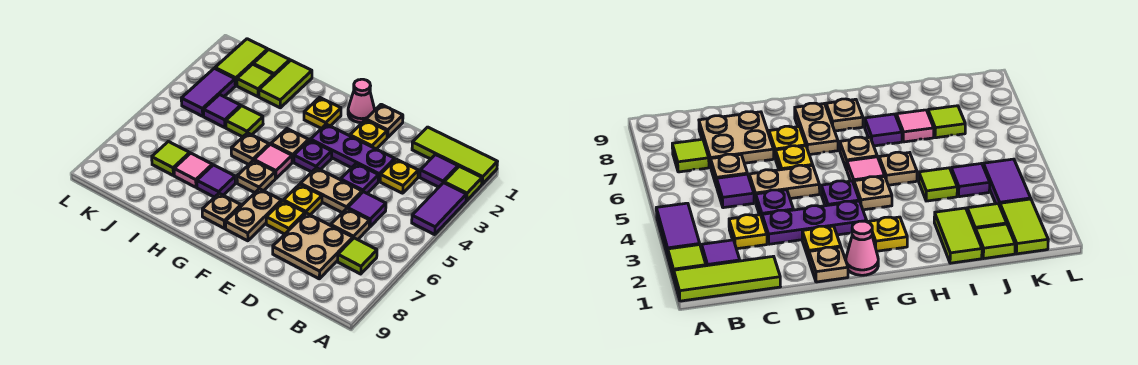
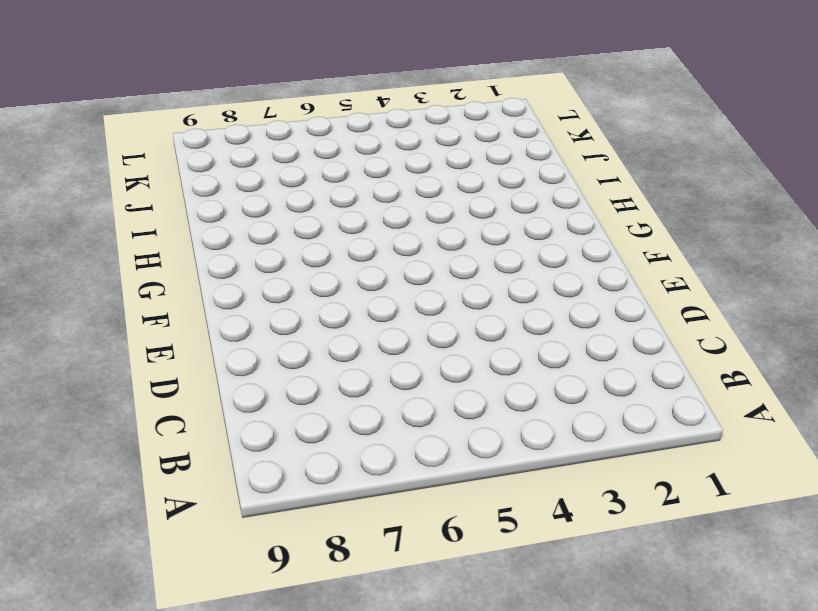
none -> lime 1x3 tile [412,127,497,184]
none -> lime 1x1 tile [444,166,482,201]
none -> purple 1x2 tile [412,183,466,235]
none -> purple 1x1 tile [420,155,458,187]

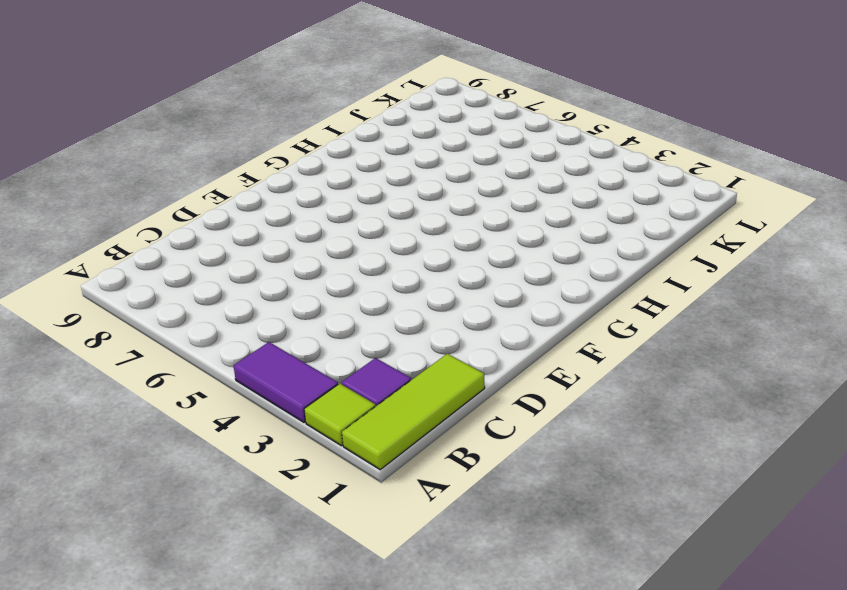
none -> lime 1x1 tile [338,238,377,274]
none -> yellow 1x1 plate [380,159,418,193]
none -> purple 1x1 tile [348,192,386,227]
none -> tan 1x1 plate [331,209,370,240]

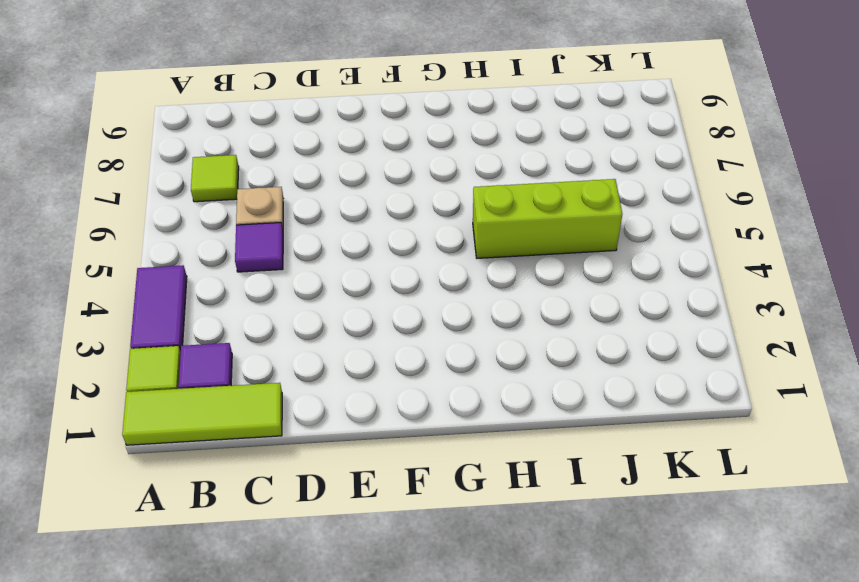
lime 1x3 brick [473,179,622,258] -> tan 1x1 plate [231,133,269,164]
none -> yellow 1x1 plate [380,159,418,193]
none -> tan 2x2 plate [273,213,353,279]
none -> purple 1x3 plate [311,124,395,181]
none -> purple 1x1 plate [341,163,379,193]

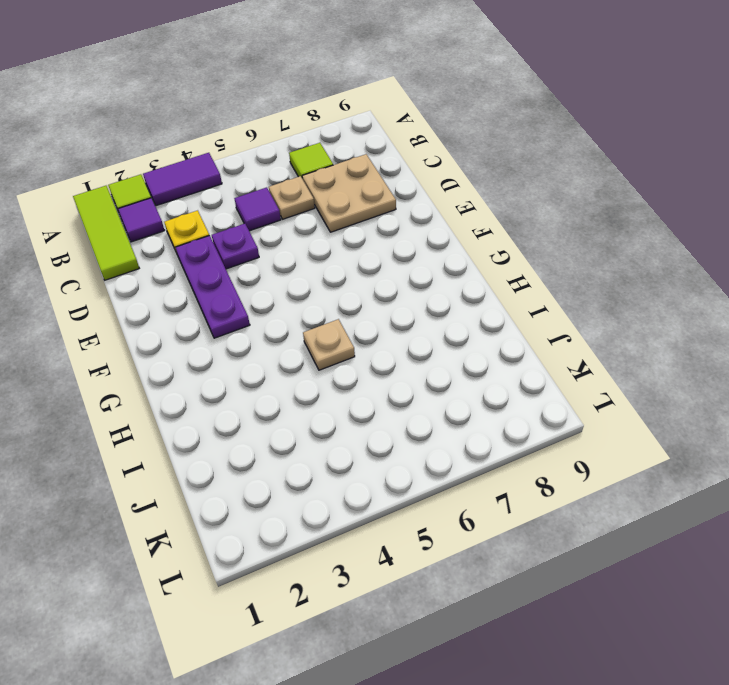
none -> tan 1x2 plate [300,168,362,213]
none -> tan 1x1 plate [366,104,403,138]
none -> yellow 1x1 plate [350,120,387,149]
none -> yellow 1x1 plate [283,184,322,215]

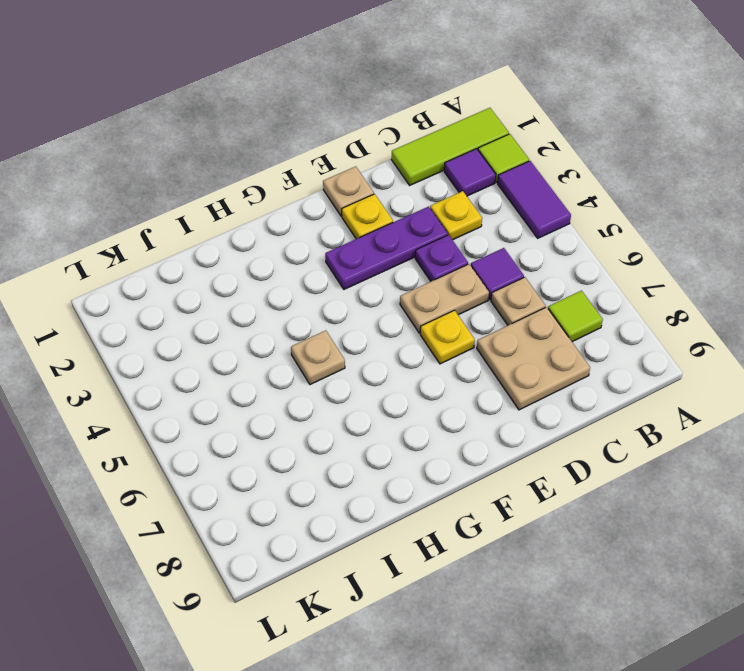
none -> yellow 1x1 plate [266,201,305,234]
none -> pink 1x1 cone [348,79,375,123]
none -> purple 1x1 plate [294,140,332,172]
none -> tan 1x2 plate [226,189,282,241]

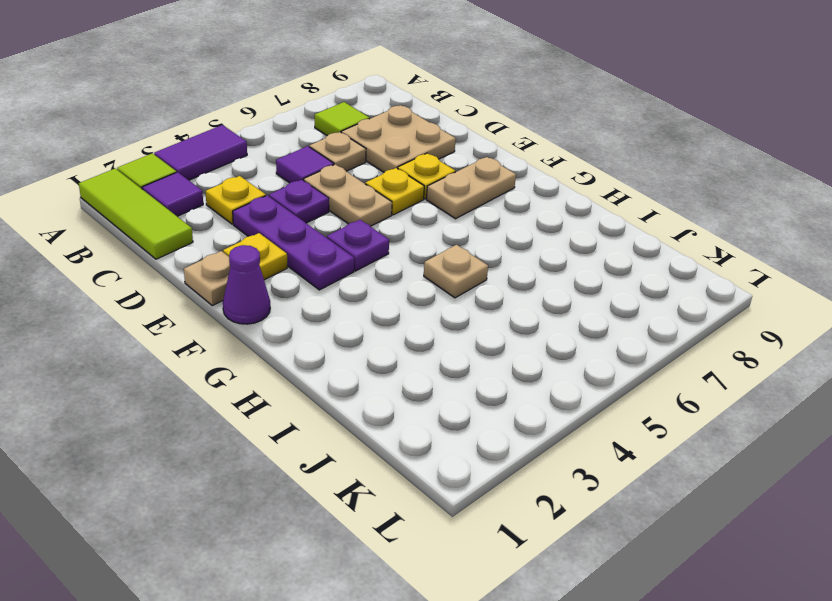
purple 1x1 cone [223,245,270,324] -> pink 1x1 cone [348,79,375,123]
none -> yellow 1x1 plate [304,97,341,129]
none -> tan 1x1 plate [271,129,309,162]
none -> pink 1x1 tile [254,144,292,178]
none -> tan 1x1 plate [237,161,275,193]

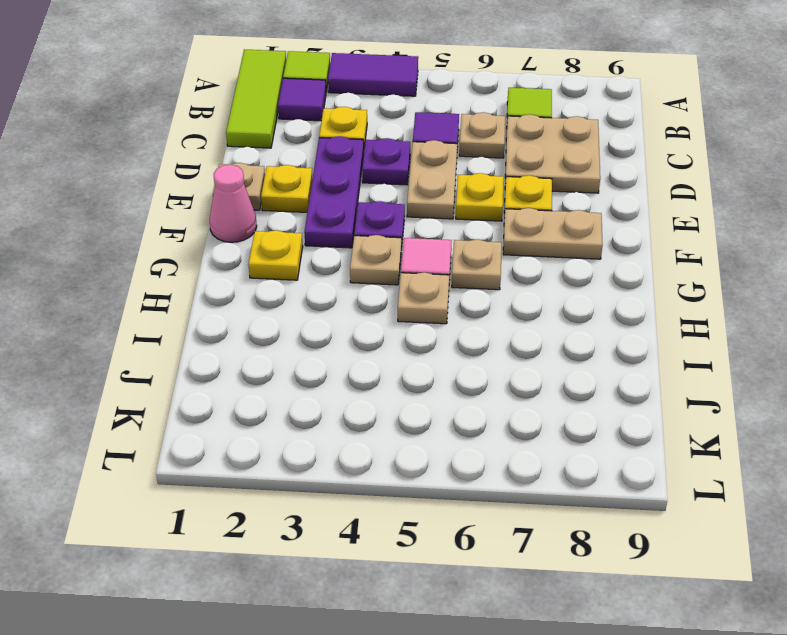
none -> tan 1x1 plate [202,193,241,228]
none -> purple 1x1 tile [197,165,235,197]
none -> lime 1x2 tile [259,60,312,108]
none -> lime 1x1 tile [226,106,263,137]

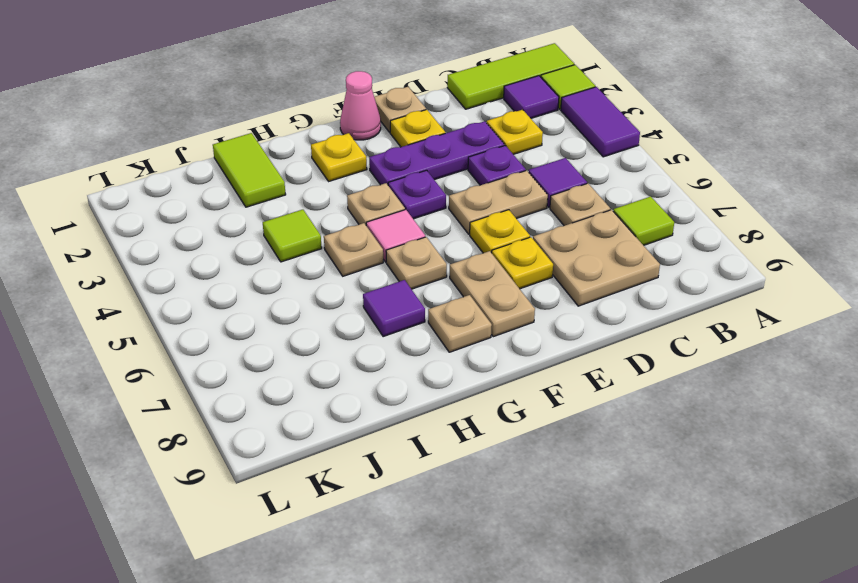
none -> pink 1x1 tile [174,153,212,187]
none -> lime 1x1 tile [253,50,290,75]
none -> lime 1x1 tile [237,64,274,97]
none -> purple 1x1 tile [203,95,241,128]

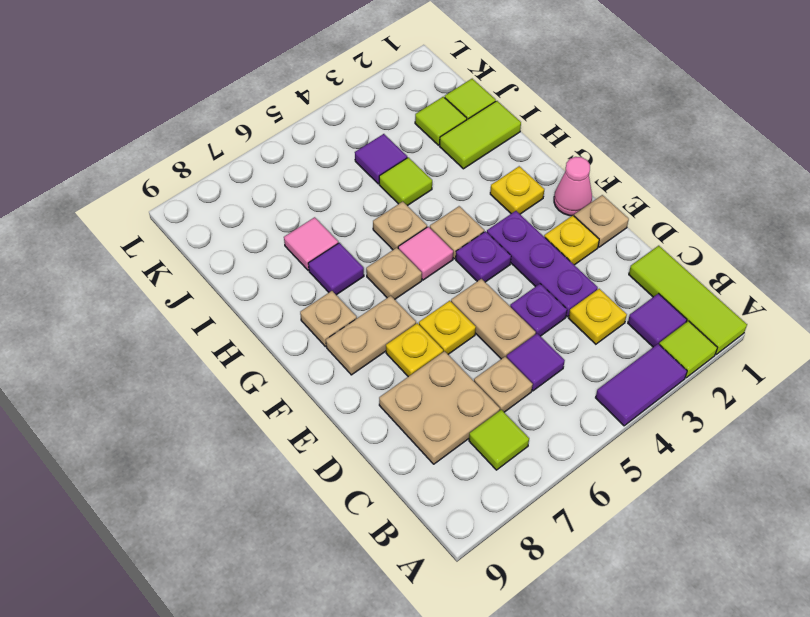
none -> lime 1x1 tile [152,141,190,175]
none -> lime 1x2 tile [215,39,268,86]
none -> purple 1x2 tile [181,68,235,116]

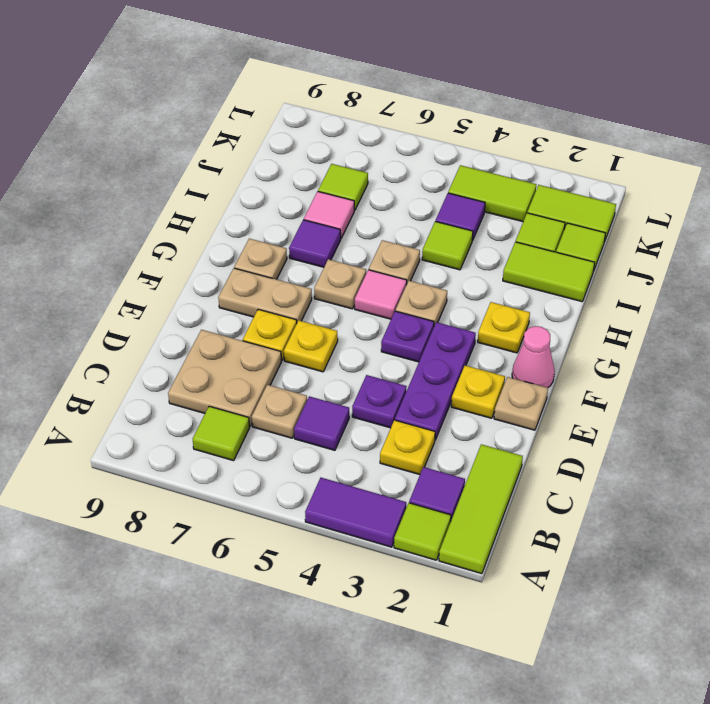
lime 1x2 tile [448,165,536,222] -> purple 1x2 tile [181,68,235,116]
none -> tan 1x2 plate [300,168,362,213]

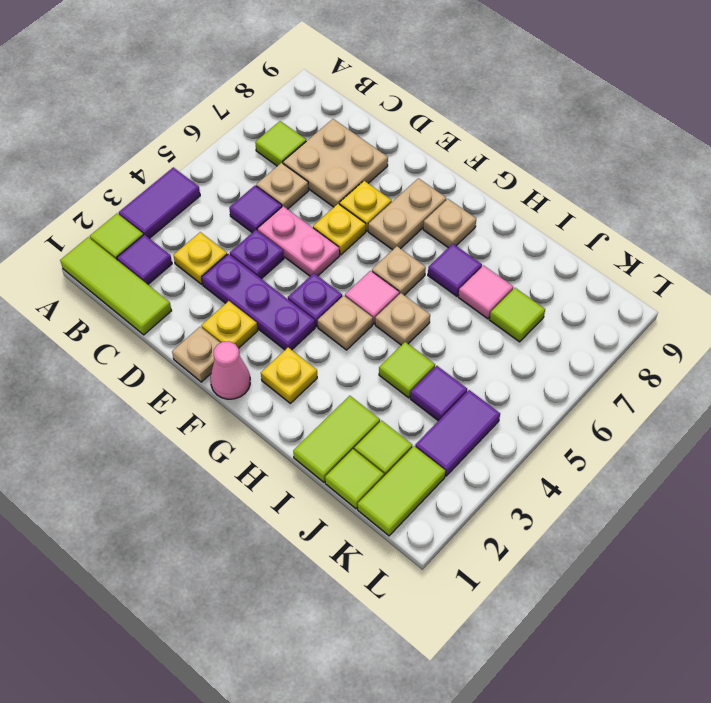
pink 1x2 plate [257,206,340,276] -> tan 1x2 plate [300,168,362,213]

